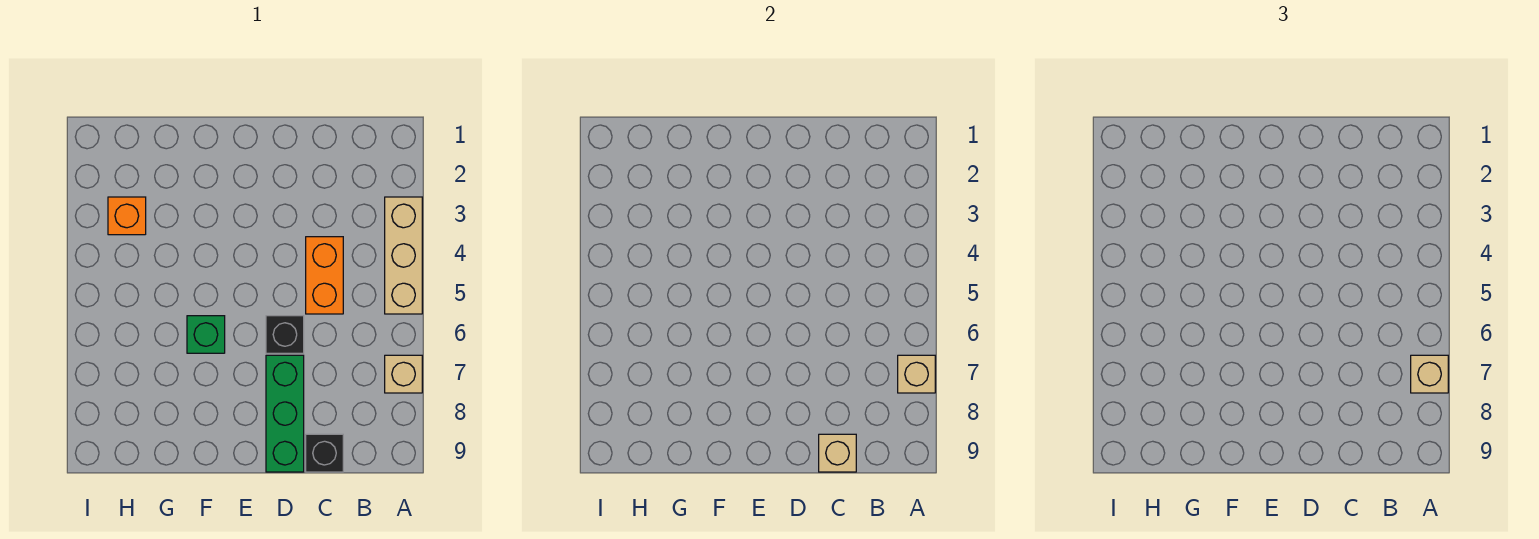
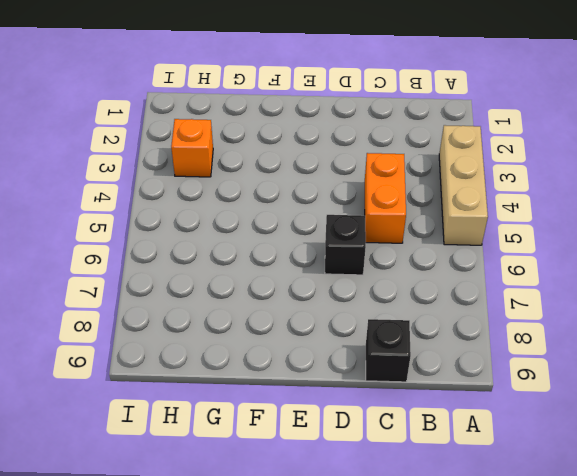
none -> tan 1x1 brick [385,355,422,393]
none -> green 1x3 brick [266,355,304,472]

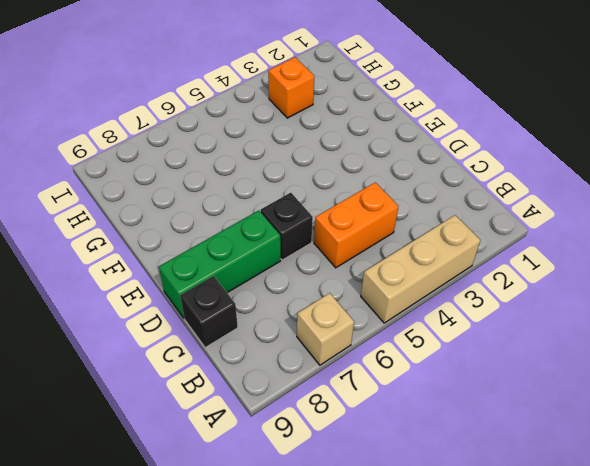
none -> green 1x1 brick [187,316,225,353]
none -> tan 1x1 brick [898,355,935,393]

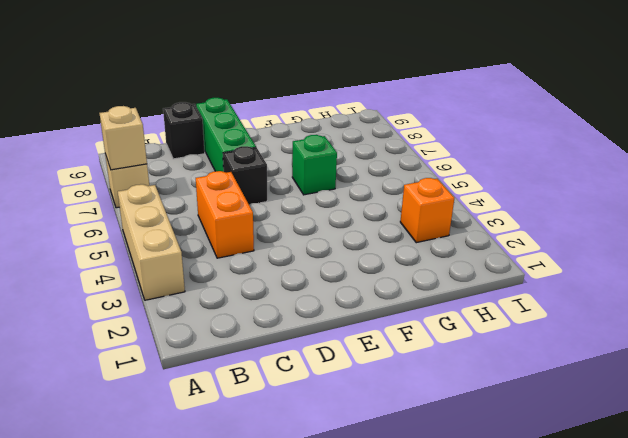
none -> tan 1x1 brick [819,434,856,472]
none -> tan 1x1 brick [1411,355,1448,393]

